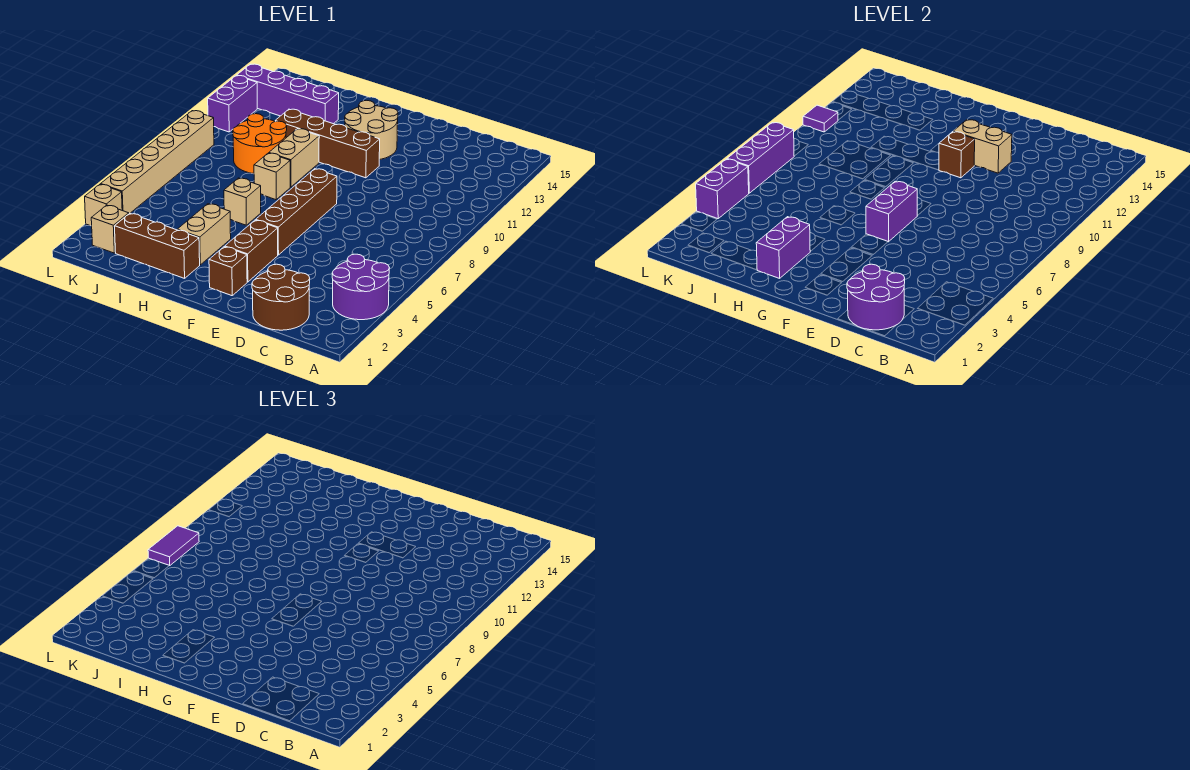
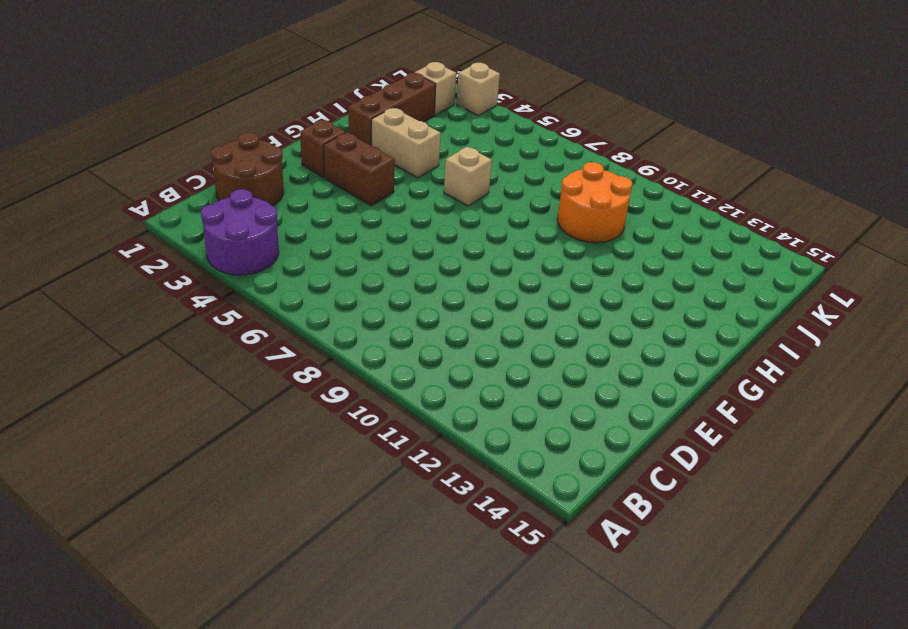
none -> brown 1x4 brick [256,169,337,255]
none -> brown 1x4 brick [275,109,380,178]
none -> tan 2x2 round brick [345,101,398,160]

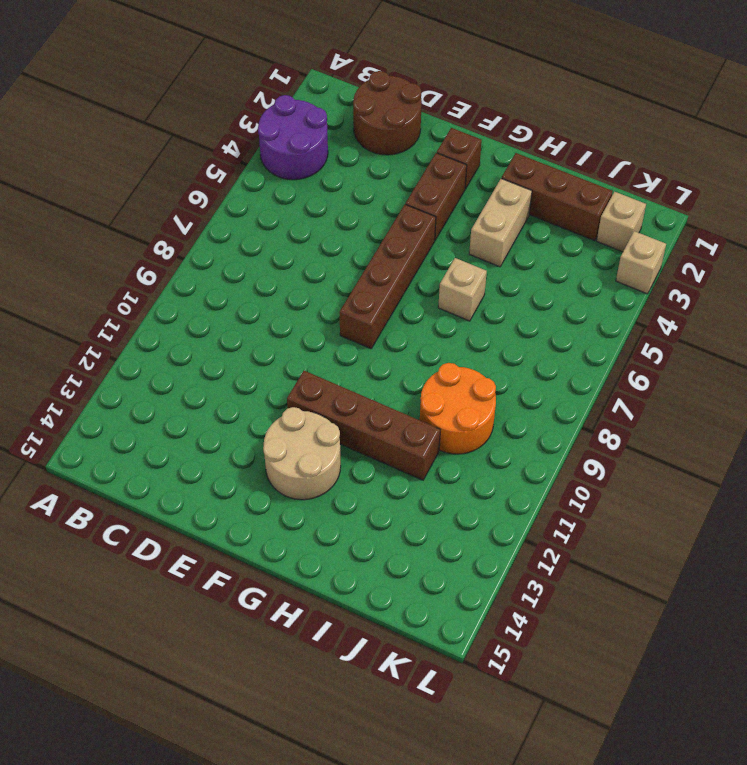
none -> tan 1x1 brick [254,153,290,200]
none -> tan 1x2 brick [269,129,319,187]
none -> purple 1x4 brick [237,64,339,124]

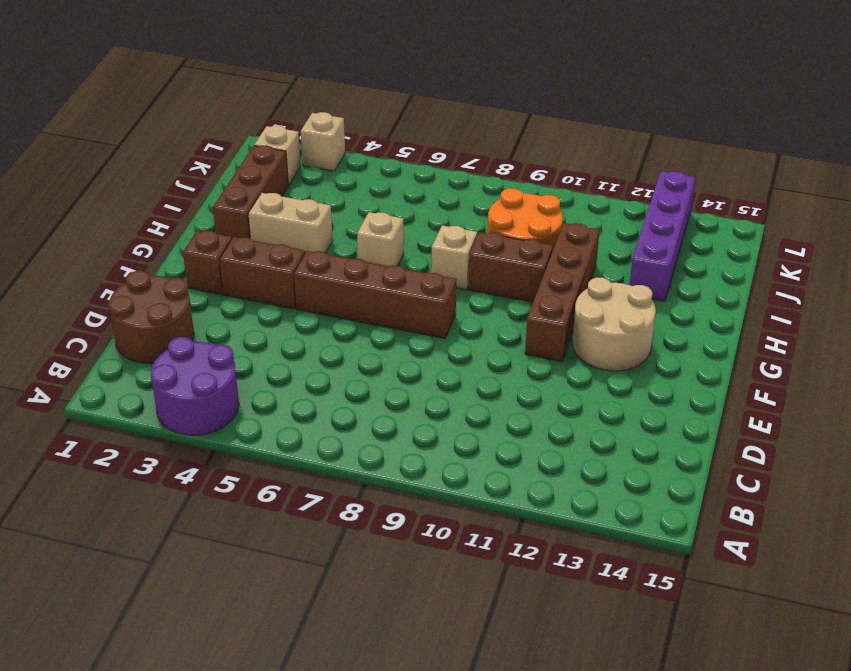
brown 1x2 brick [469,232,553,302] -> tan 1x2 brick [269,129,319,187]
none -> tan 1x6 brick [101,111,214,214]
none -> purple 1x2 brick [208,76,257,132]
none -> purple 2x2 round brick [847,264,905,330]

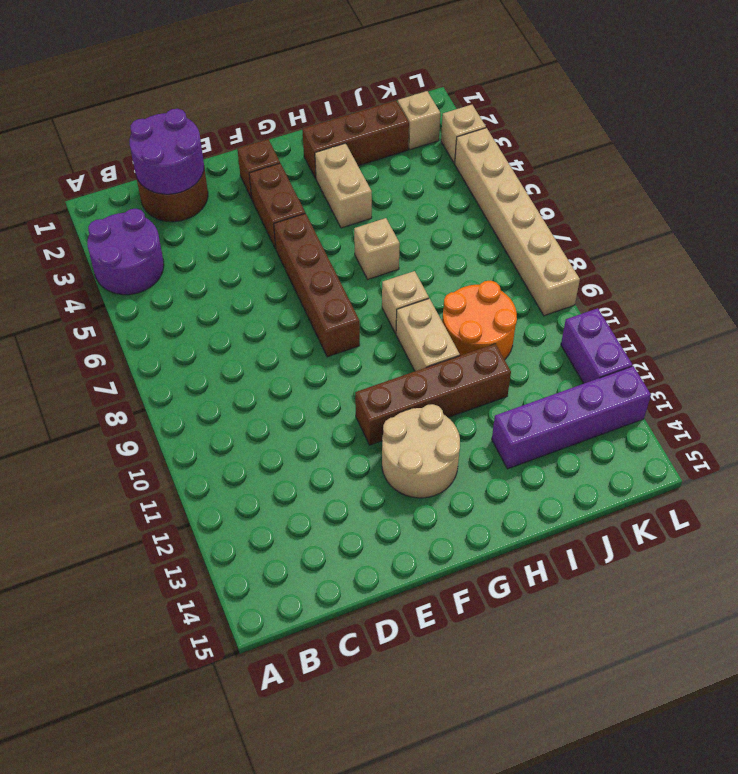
none -> tan 1x2 brick [953,120,1012,173]
none -> purple 1x2 brick [866,181,917,242]
none -> brown 1x1 brick [939,132,975,178]

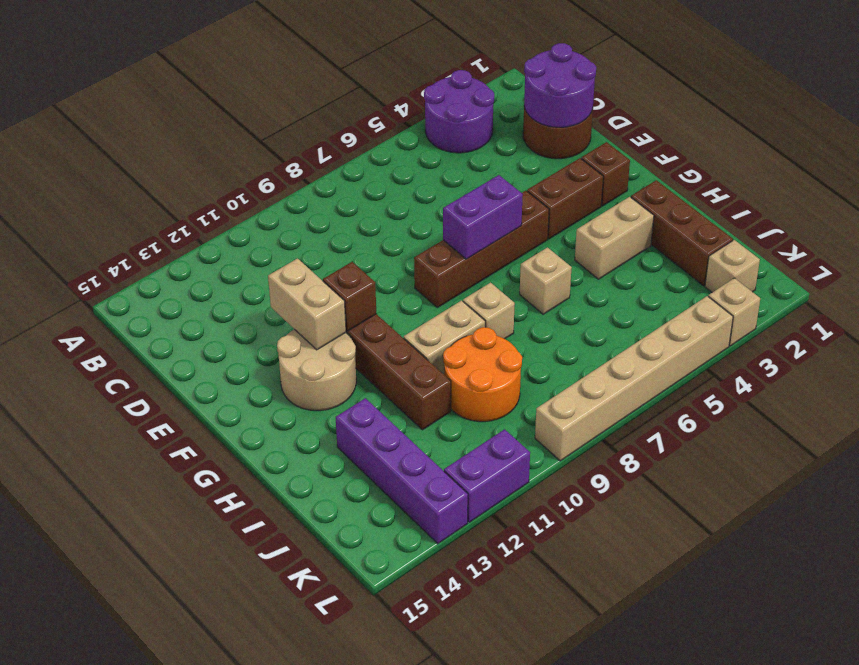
none -> purple 1x2 brick [756,217,810,278]
none -> purple 1x2 brick [696,159,749,219]
none -> purple 1x3 brick [727,123,794,193]

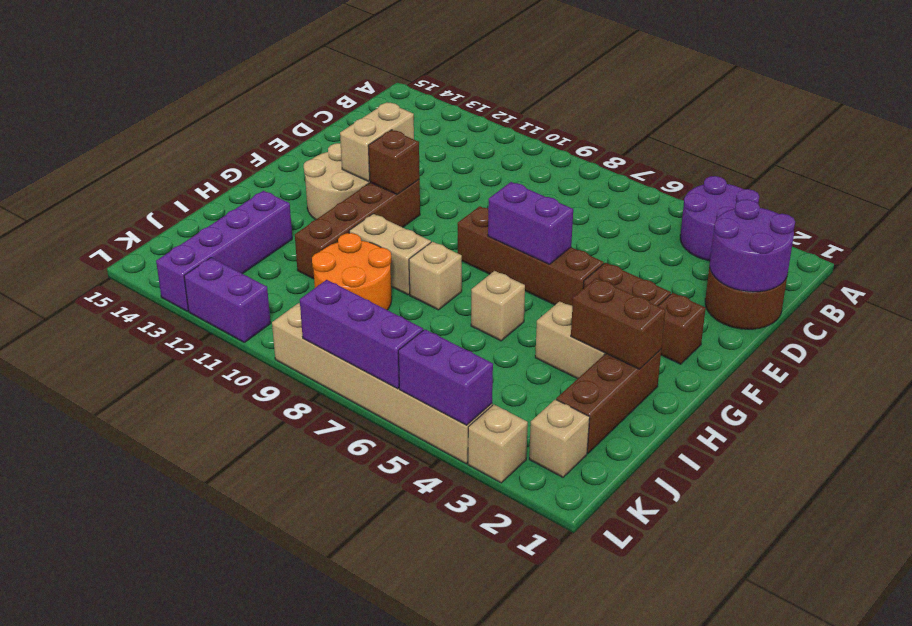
brown 1x2 brick [571,278,665,369] -> purple 1x2 brick [756,217,810,278]
none -> purple 1x1 tile [803,105,838,132]
none -> purple 1x2 tile [148,526,199,566]

